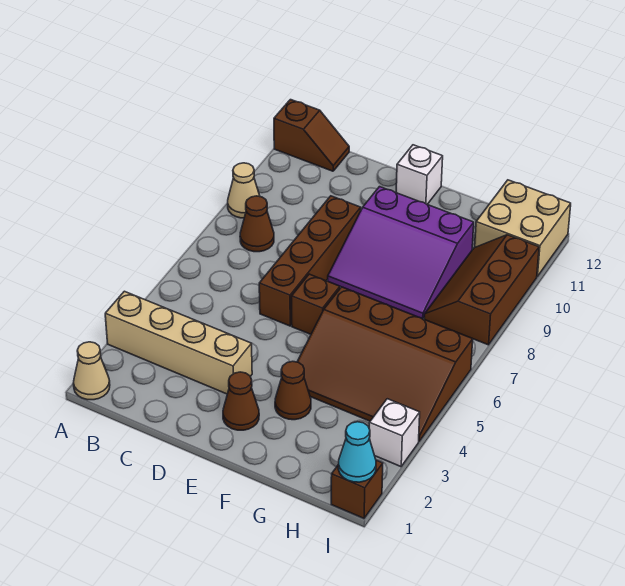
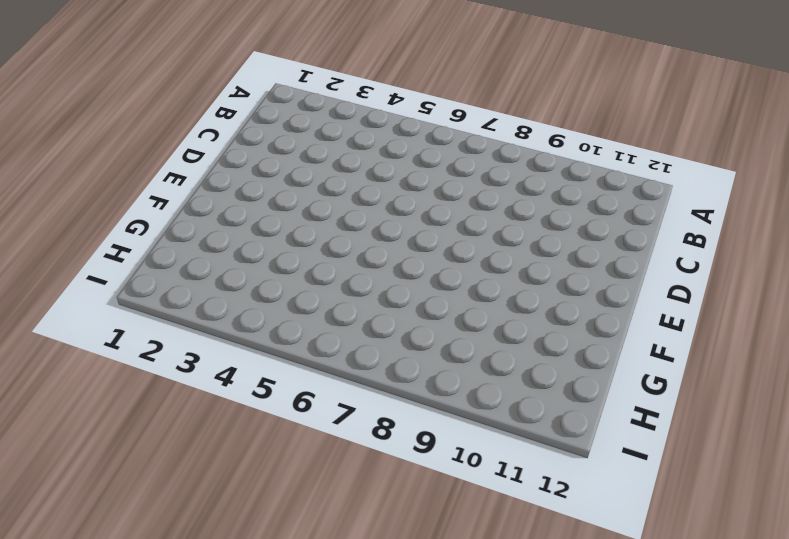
none -> tan 1x1 cone [74,342,110,400]
none -> tan 1x4 brick [105,291,252,394]
none -> tan 1x1 cone [228,163,260,218]

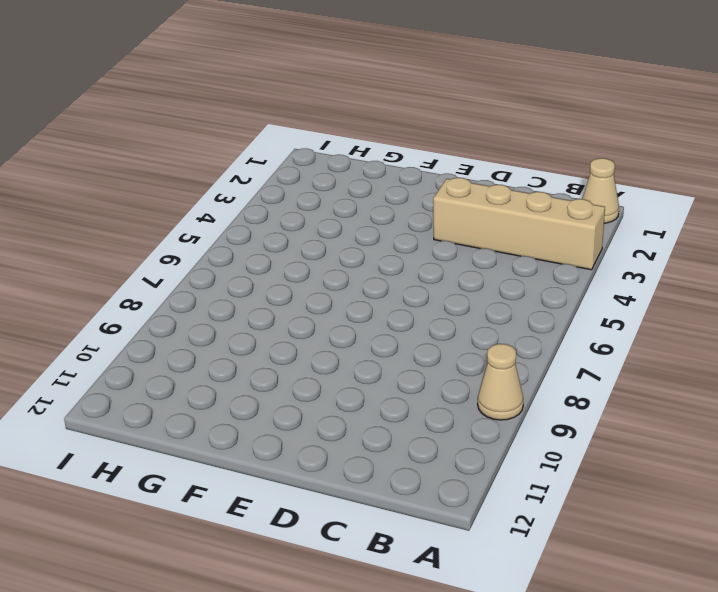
none -> brown 1x2 slope [274,100,349,171]
none -> brown 1x1 cone [240,196,274,252]
none -> brown 1x4 brick [259,196,361,326]

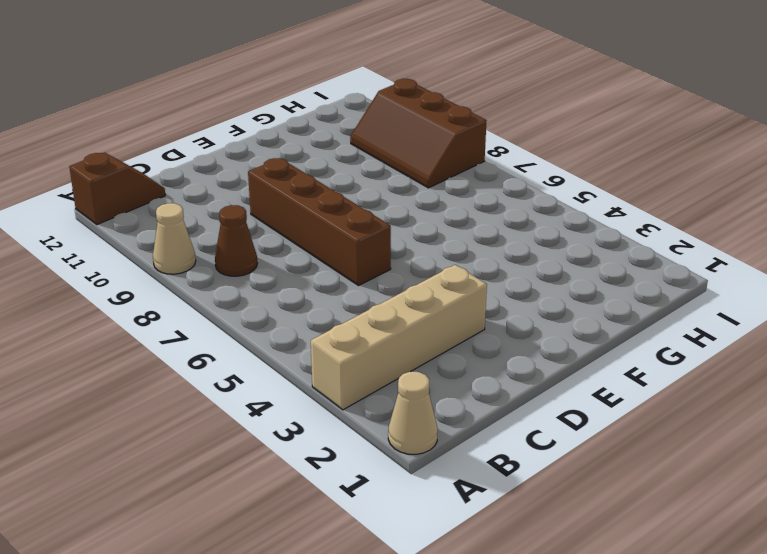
none -> brown 1x1 cone [223,372,259,430]
none -> brown 1x1 brick [292,274,340,334]
none -> purple 3x3 slope [328,187,474,319]

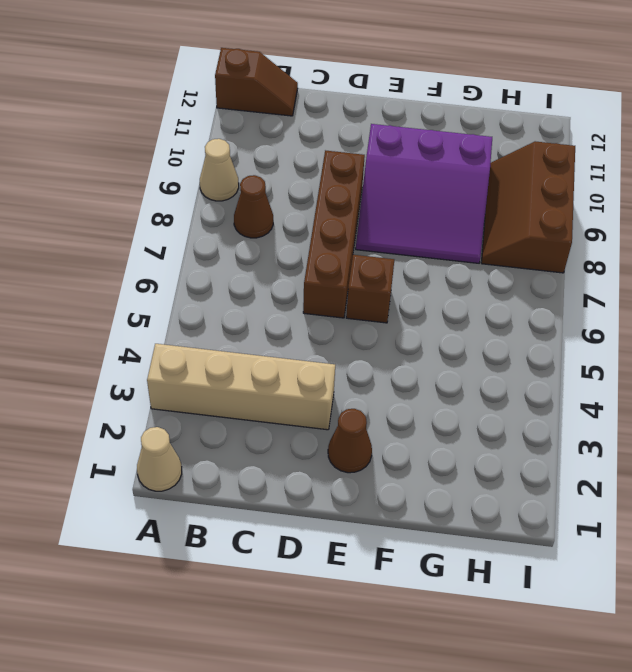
none -> white 1x1 brick [396,145,443,204]
none -> brown 1x1 cone [275,361,311,420]
none -> brown 3x4 slope [297,287,473,441]

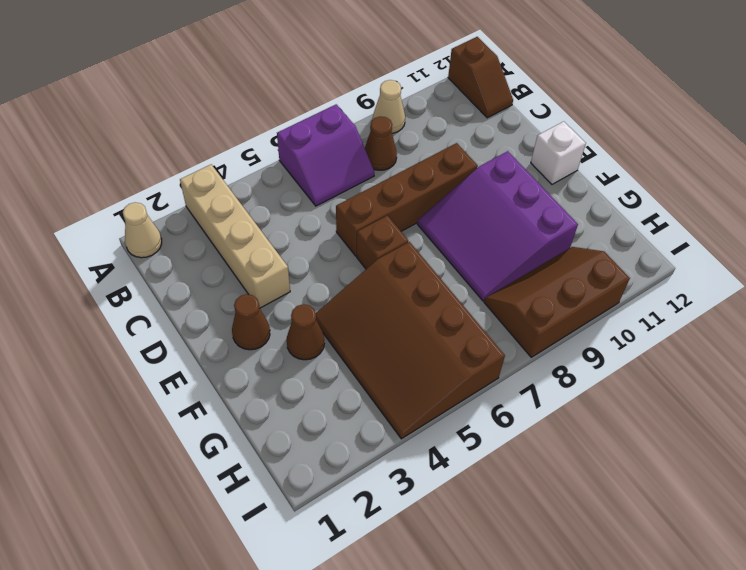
purple 2x2 slope [277,104,374,206] -> none
none -> tan 2x2 brick [475,180,571,276]
none -> brown 1x1 brick [331,460,383,518]
none -> white 1x1 brick [369,399,420,467]

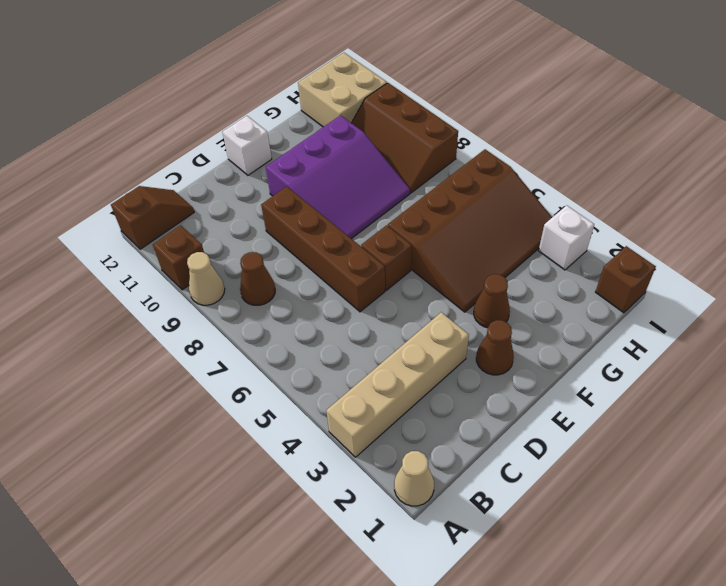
brown 1x1 brick [153,225,204,290] -> none
none -> cyan 1x1 cone [338,422,376,482]

